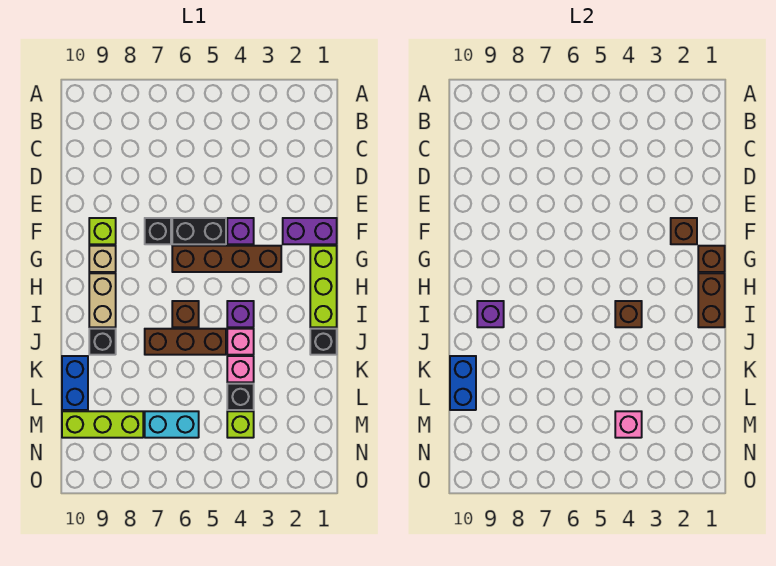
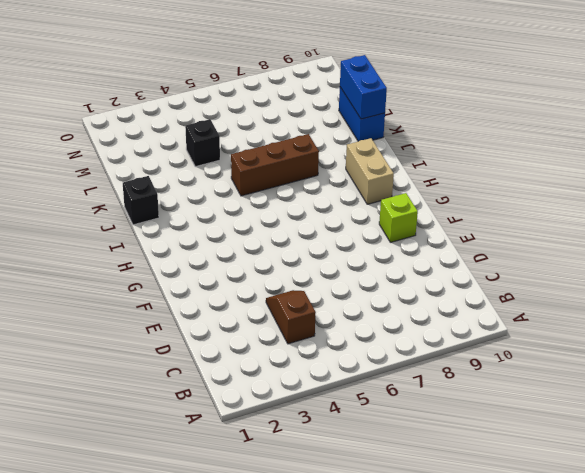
brown 1x2 slope [266,290,316,344] -> none
none -> purple 1x2 brick [283,218,337,244]
none -> purple 1x1 brick [227,218,254,244]
none -> black 1x2 brick [172,218,226,244]

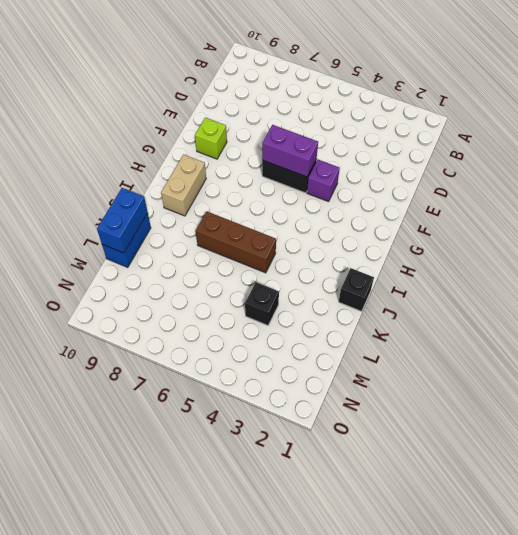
purple 1x2 brick [262,125,318,177] -> purple 1x2 brick moved to [283,218,337,244]
none -> black 1x1 brick [145,218,171,244]
none -> lime 1x3 brick [310,246,337,327]
none -> brown 1x4 brick [172,246,281,272]

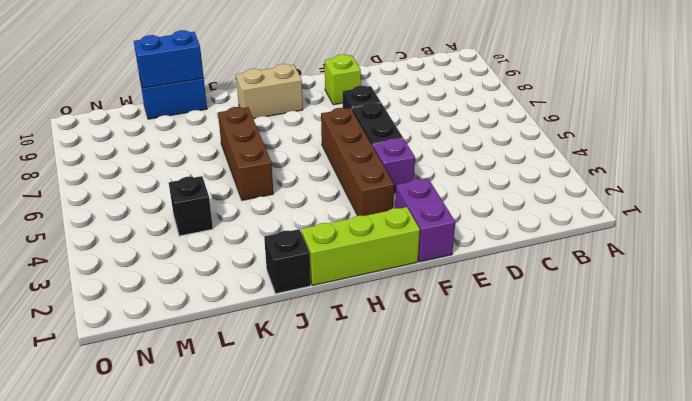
none -> tan 1x1 brick [89,246,116,272]
none -> purple 1x1 brick [227,301,254,327]
none -> brown 1x1 brick [172,301,199,327]

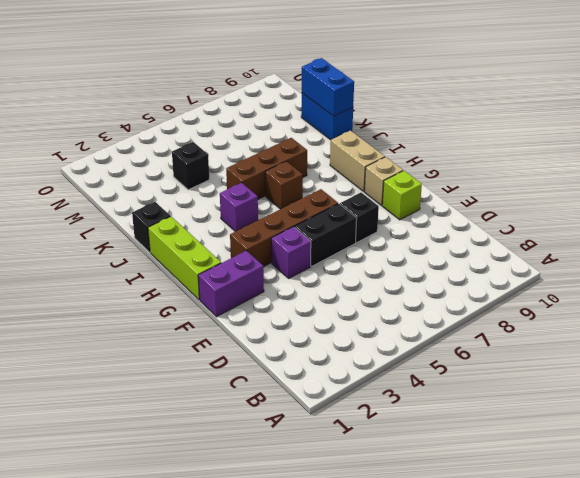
none -> pink 1x1 brick [227,329,254,355]
none -> black 1x1 brick [89,329,116,355]
none -> pink 1x1 brick [227,356,254,382]

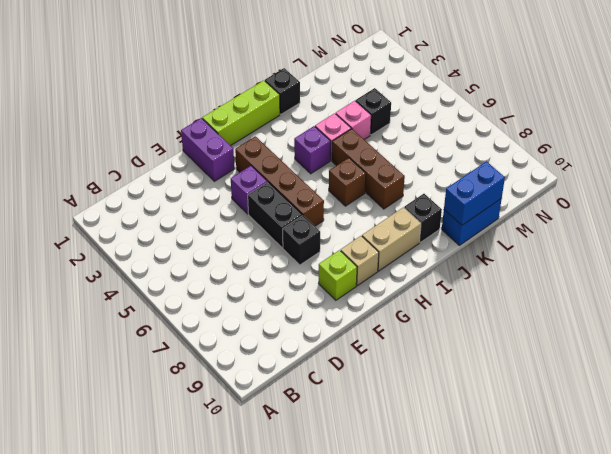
none -> lime 1x1 brick [227,411,254,438]
none -> cyan 1x2 brick [145,411,199,438]
none -> lime 1x3 brick [62,411,143,438]

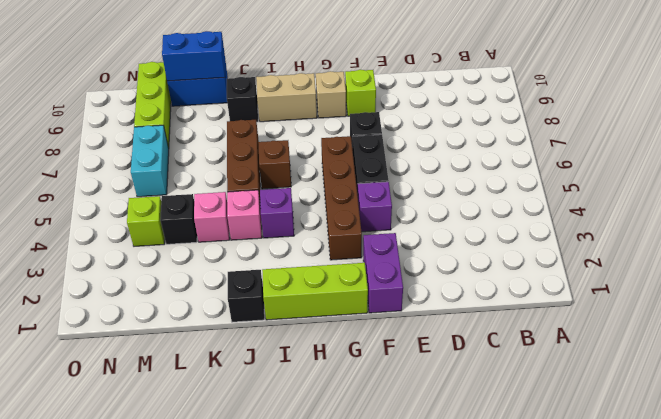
none -> brown 1x1 brick [671,218,697,244]
none -> brown 1x1 brick [698,246,725,272]
none -> brown 1x2 brick [698,273,725,327]

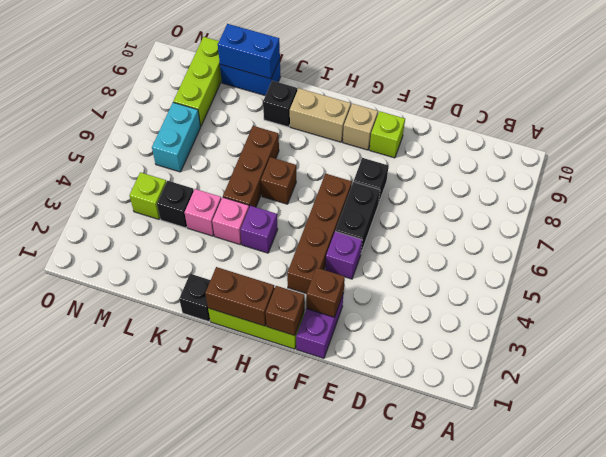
none -> brown 1x1 brick [615,301,642,327]
none -> purple 1x1 brick [477,301,504,327]
none -> pink 1x1 brick [615,411,642,438]

